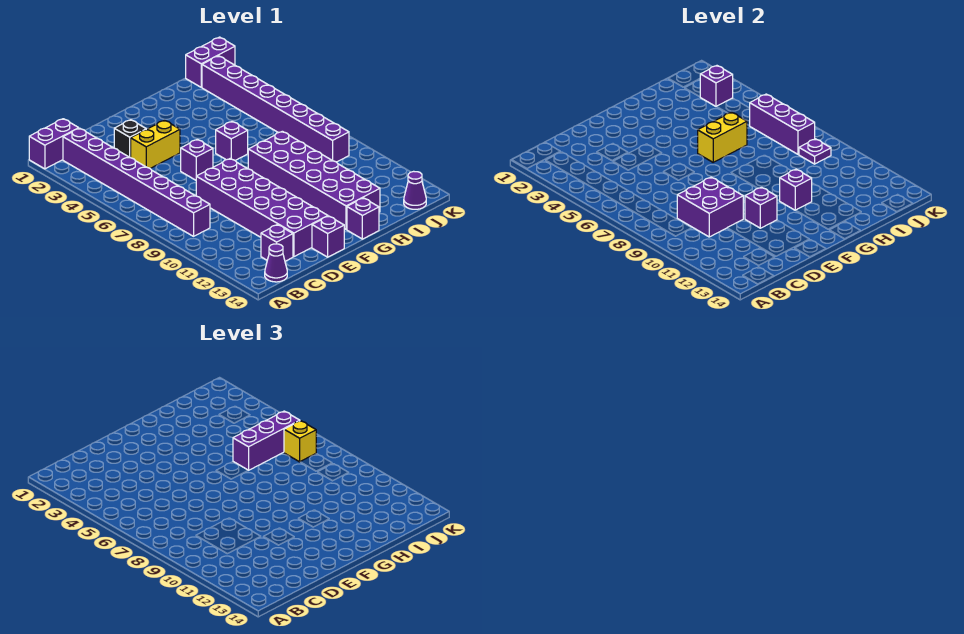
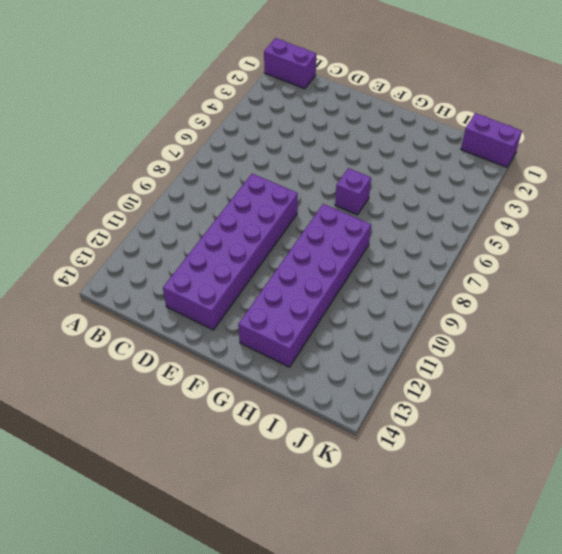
none -> purple 1x8 brick [63,128,210,236]
none -> purple 1x1 cone [265,244,287,282]
none -> purple 1x1 brick [261,225,293,261]

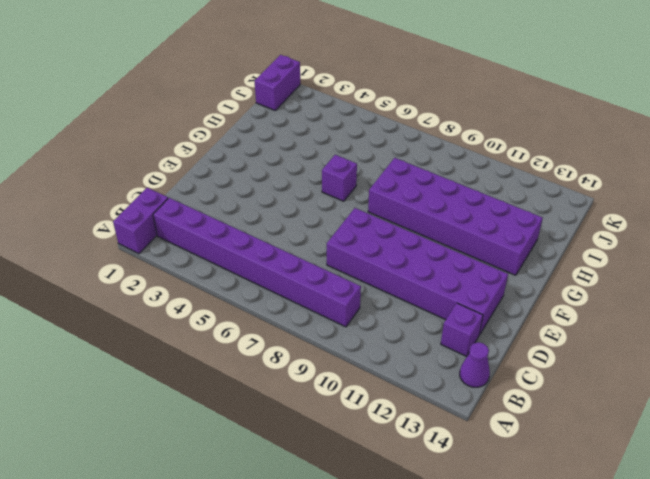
none -> black 1x1 brick [114,120,146,158]
none -> yellow 1x2 brick [131,120,180,168]
none -> purple 1x1 brick [181,139,213,180]

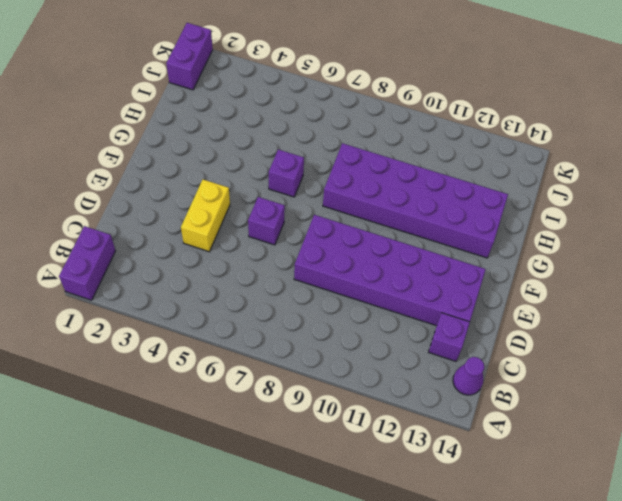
none -> purple 1x8 brick [63,128,210,236]
none -> black 1x1 brick [114,120,146,158]
none -> purple 1x1 brick [312,216,344,257]

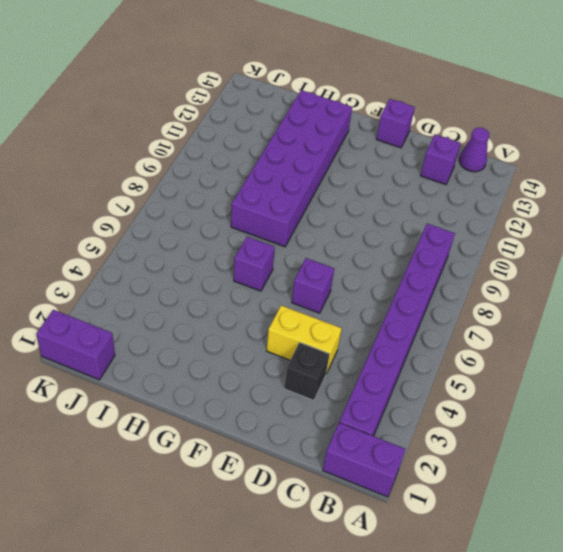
none -> purple 2x6 brick [196,159,328,257]
none -> purple 1x1 brick [347,198,379,239]
none -> purple 1x8 brick [202,56,349,162]

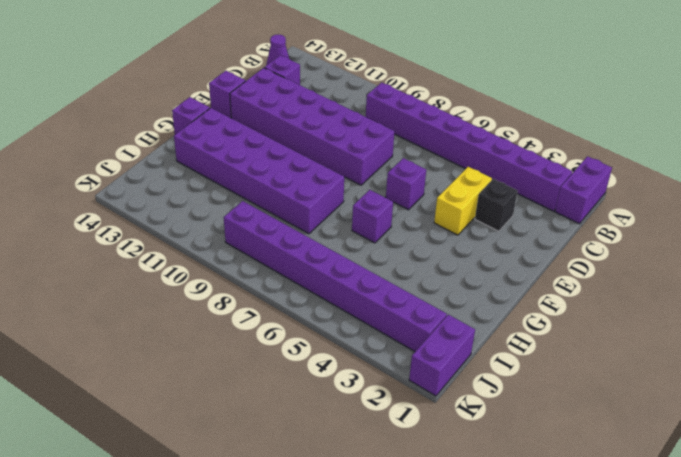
none -> purple 1x1 cone [404,171,426,209]
none -> purple 2x2 brick [677,177,743,237]
none -> purple 1x1 brick [745,187,777,228]

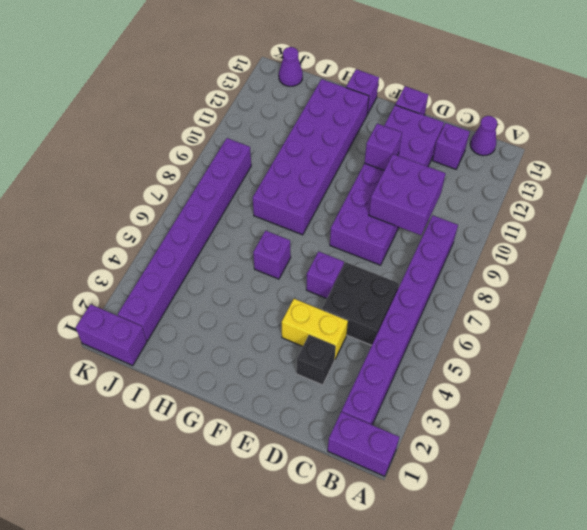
black 2x2 brick [322,262,399,345] -> none
none -> yellow 1x2 brick [698,112,747,162]
none -> purple 1x1 brick [780,169,812,210]
none -> purple 1x1 brick [700,66,733,107]

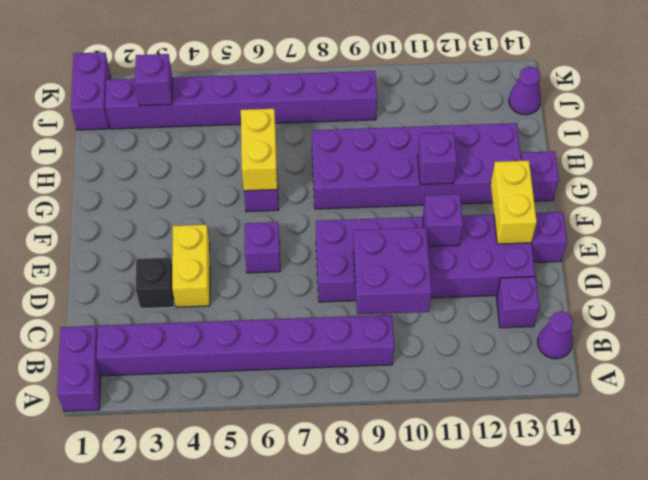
yellow 1x2 brick [491,160,537,244] -> none
none -> purple 1x3 brick [750,94,815,154]
none -> purple 1x1 plate [799,139,831,164]
none -> purple 1x3 brick [233,411,300,470]

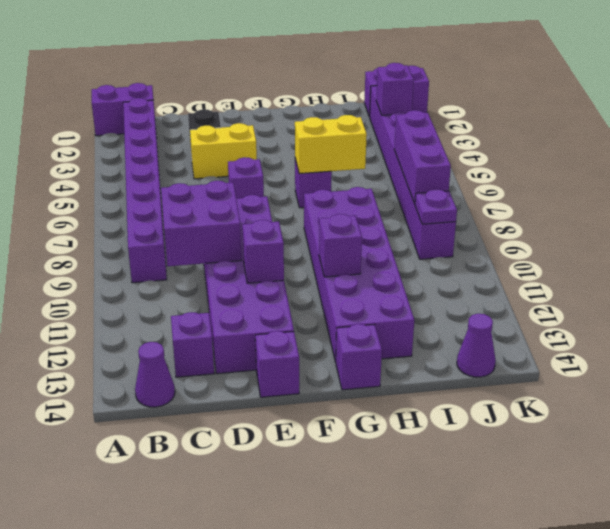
none -> purple 1x3 brick [233,411,300,470]
none -> yellow 1x1 brick [284,421,316,462]

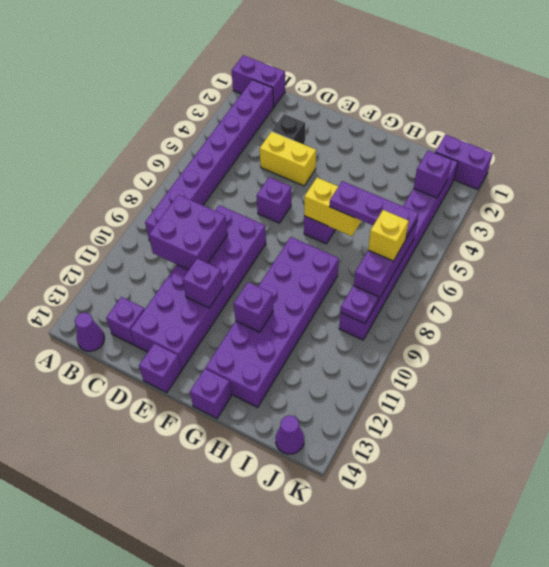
purple 1x3 plate [329,181,419,239] -> purple 1x3 brick [233,411,300,470]

